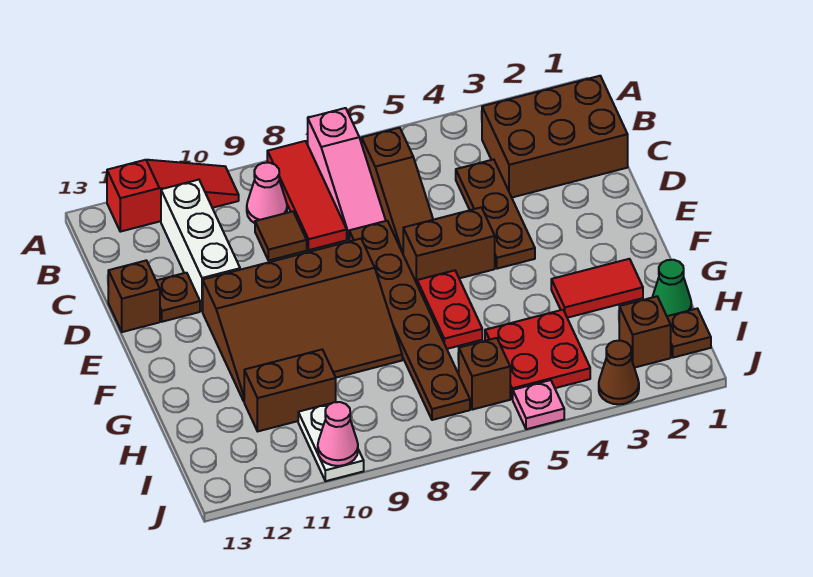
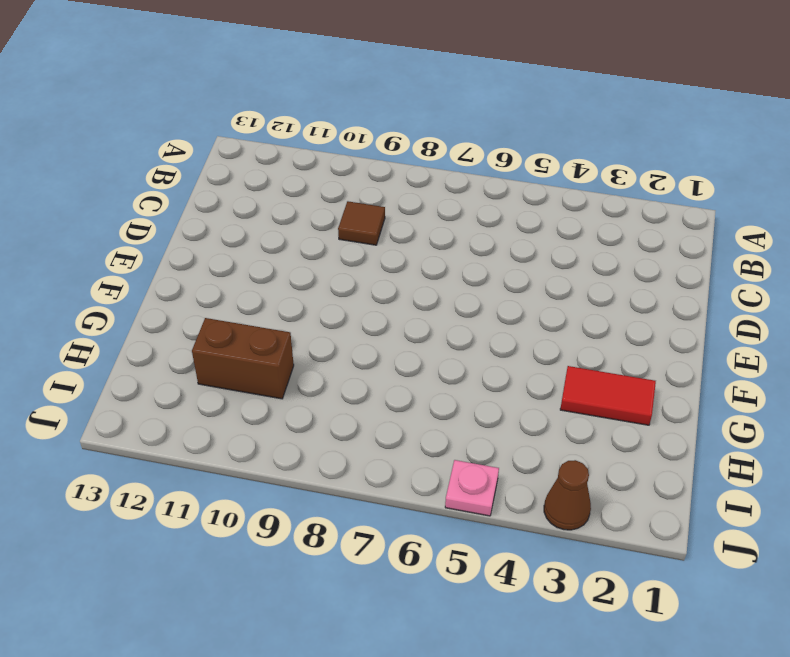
none -> pink 1x3 slope [308,108,386,239]
none -> red 1x3 tile [267,141,347,250]
none -> red 1x3 slope [107,160,239,232]

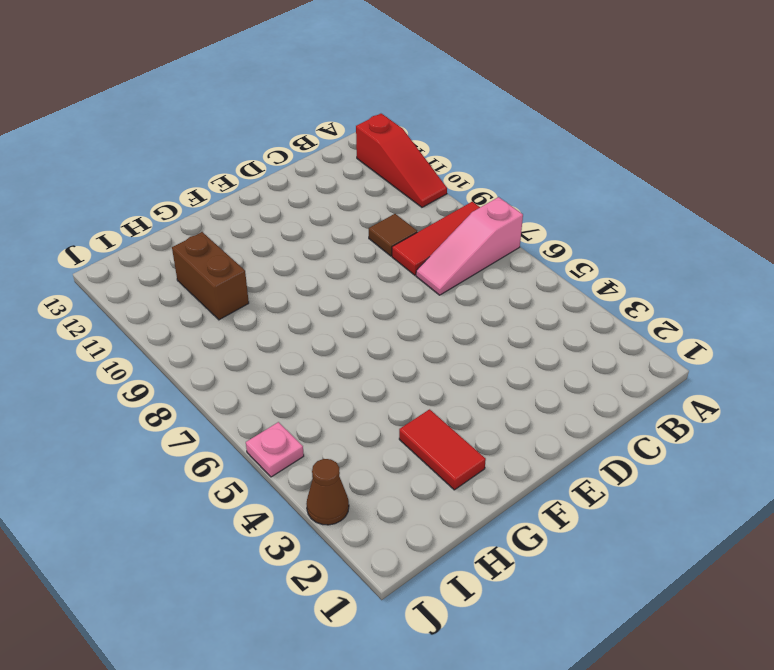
none -> brown 2x3 brick [482,76,628,197]
none -> brown 1x3 slope [362,128,433,253]
none -> pink 1x1 cone [247,163,287,223]

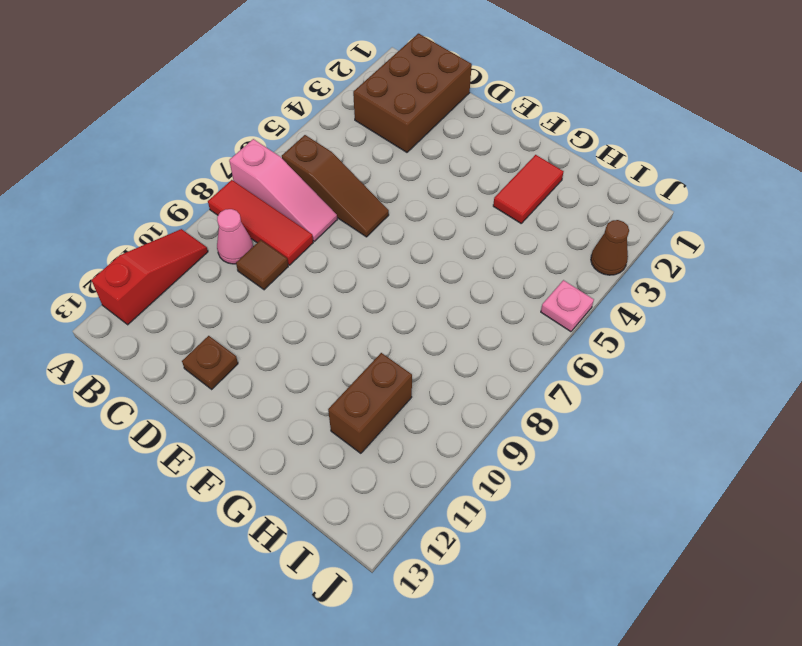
none -> white 1x3 brick [161,180,240,311]
none -> brown 1x3 plate [456,159,535,269]
none -> brown 1x6 plate [349,221,470,420]

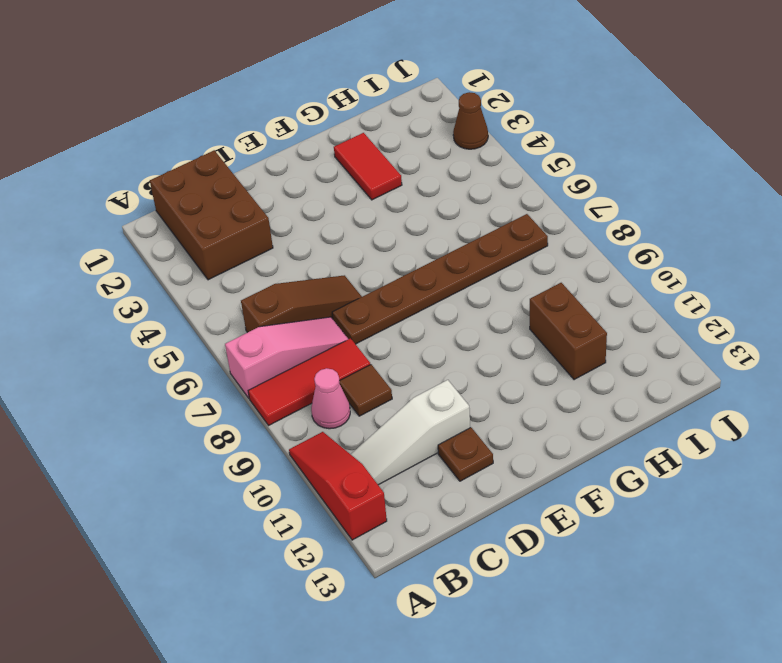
white 1x3 slope [351,380,470,485] -> white 1x3 brick [161,180,240,311]
none -> brown 1x3 plate [456,159,535,269]
none -> brown 1x1 brick [108,260,160,332]
none -> brown 1x2 brick [403,207,495,283]

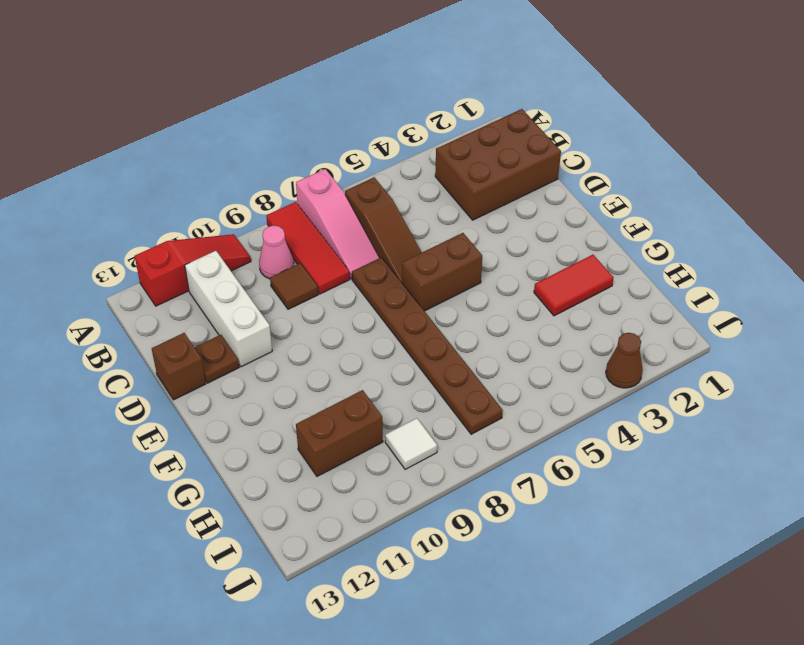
white 1x1 tile [385,418,437,470] -> none
none -> brown 1x3 plate [456,159,535,269]
none -> brown 3x4 slope [203,239,402,401]
none -> red 1x2 plate [417,270,482,349]

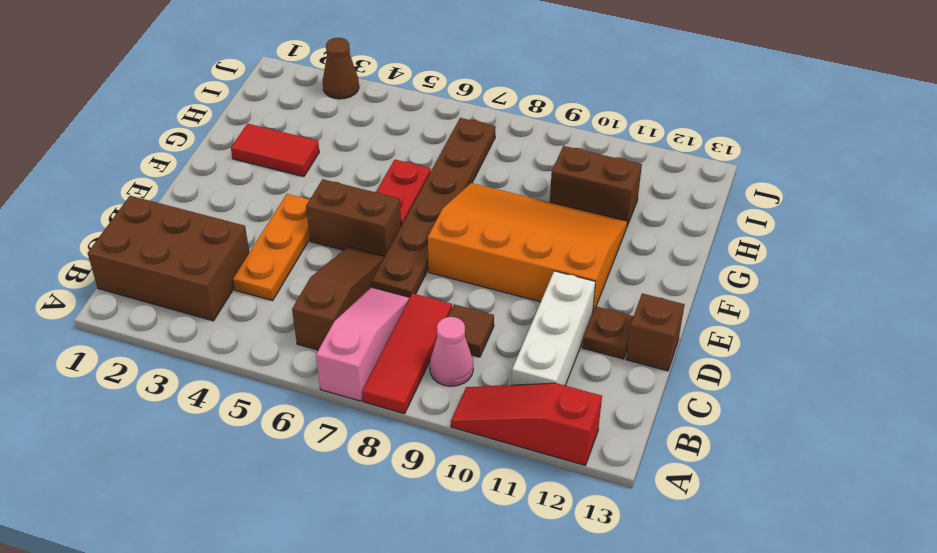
orange 1x3 plate [233,194,310,301] -> brown 1x3 plate [456,159,535,269]
orange 3x4 slope [428,183,628,310] -> brown 3x4 slope [203,239,402,401]
none -> green 1x1 cone [653,260,691,316]
none -> red 2x2 plate [485,310,590,399]
none -> brown 1x1 plate [667,308,711,358]

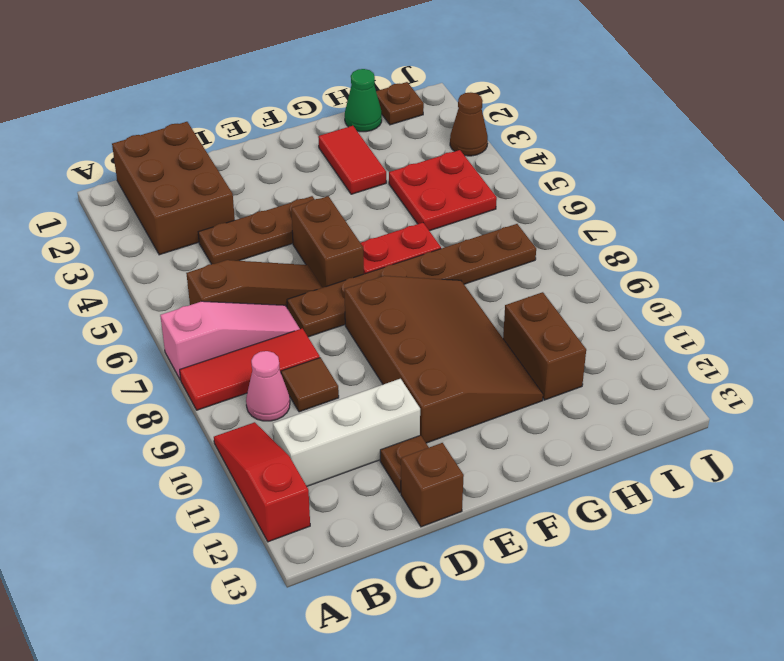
none -> brown 1x1 brick [619,296,671,368]
none -> brown 1x1 brick [459,338,510,410]
none -> white 1x2 plate [298,403,364,481]

